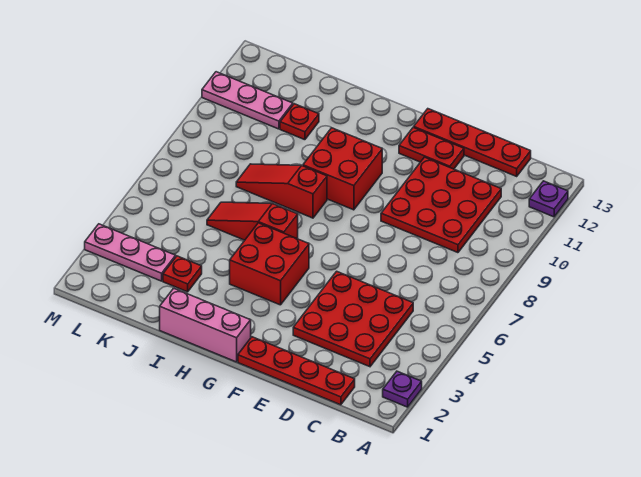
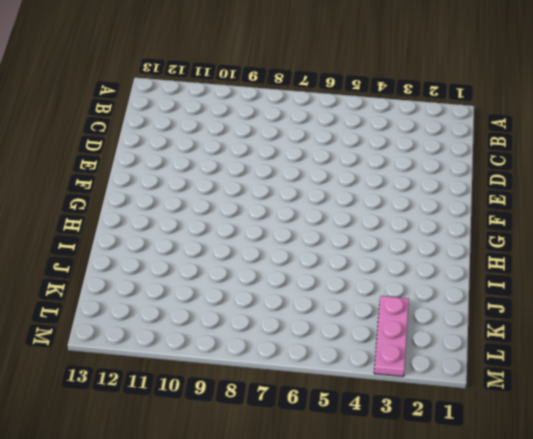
none -> purple 1x1 plate [383,371,422,407]
none -> purple 1x1 plate [529,181,568,217]
none -> red 1x4 plate [238,337,355,405]

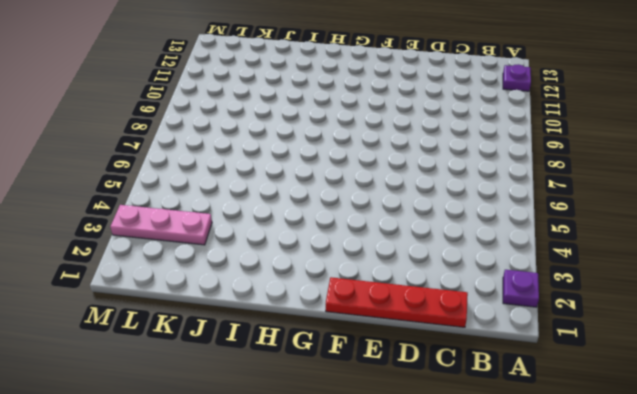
none -> red 3x3 plate [293,271,413,367]
none -> red 3x3 plate [381,157,501,253]
none -> red 1x4 plate [414,109,531,176]

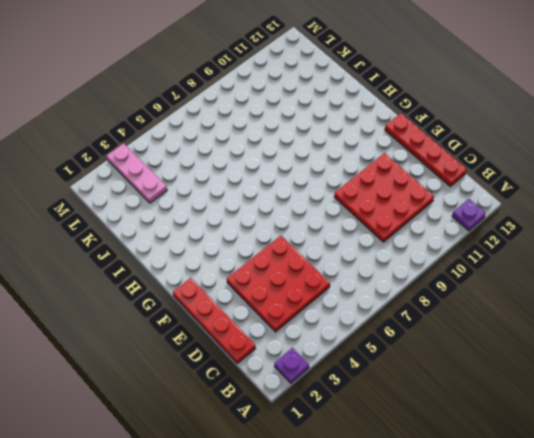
none -> red 1x2 plate [399,127,464,169]
none -> pink 1x3 brick [160,288,251,362]
none -> red 2x2 brick [230,223,309,305]

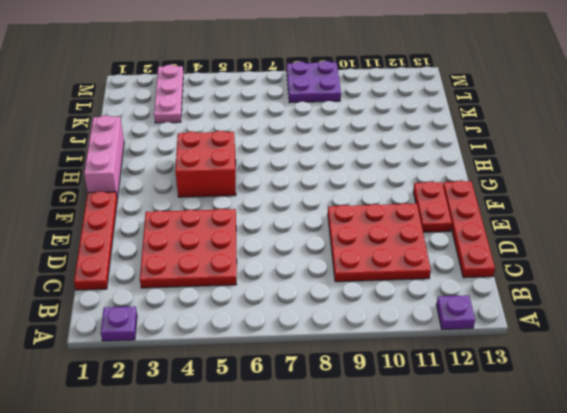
purple 2x2 plate [287,61,341,103] -> none
none -> red 2x2 brick [303,128,382,210]
none -> red 1x3 slope [207,202,298,240]
none -> red 1x3 slope [236,164,327,218]

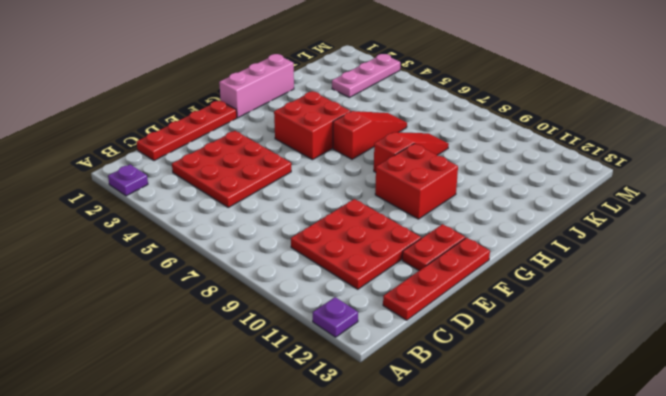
none -> red 1x1 plate [163,256,202,292]
none -> red 1x1 plate [280,104,319,140]
none -> pink 1x3 plate [202,72,293,129]

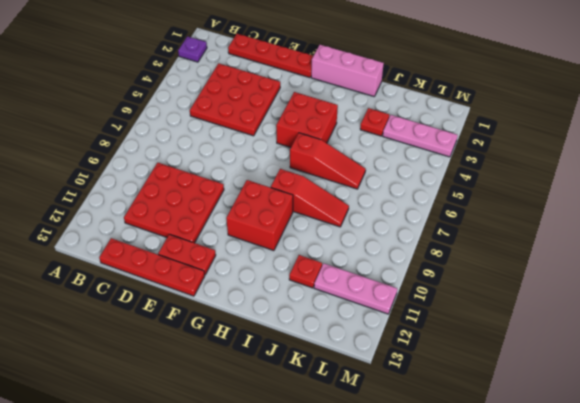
none -> purple 1x1 plate [529,181,568,217]

